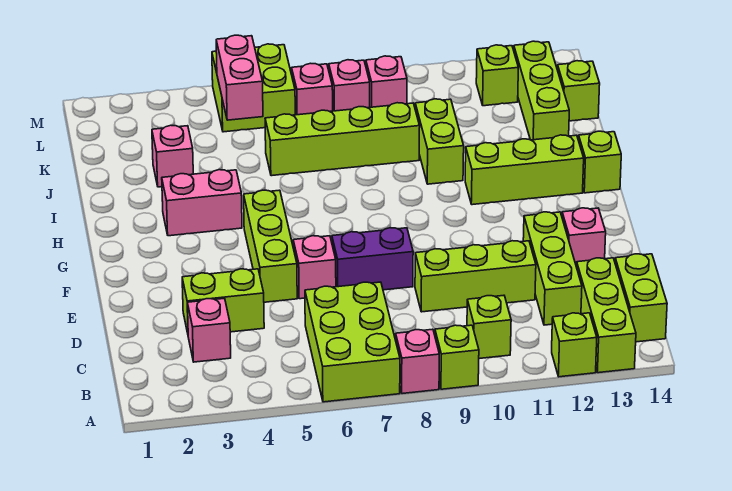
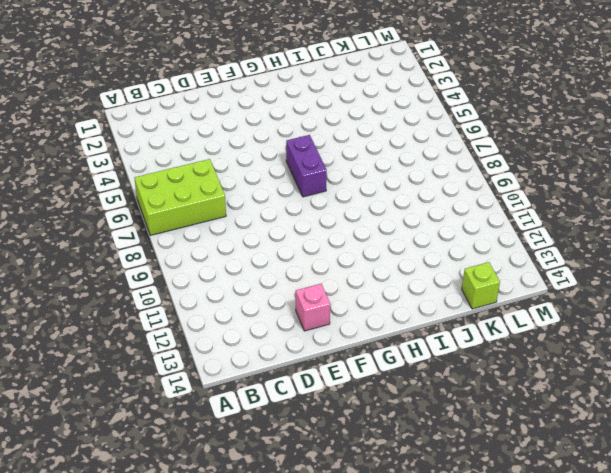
purple 1x2 brick [286,135,327,197] -> purple 1x2 brick moved to [332,228,413,290]
none -> pink 1x1 brick [396,329,439,394]
none -> lime 1x1 brick [435,325,479,389]
none -> lime 1x1 brick [552,313,597,377]

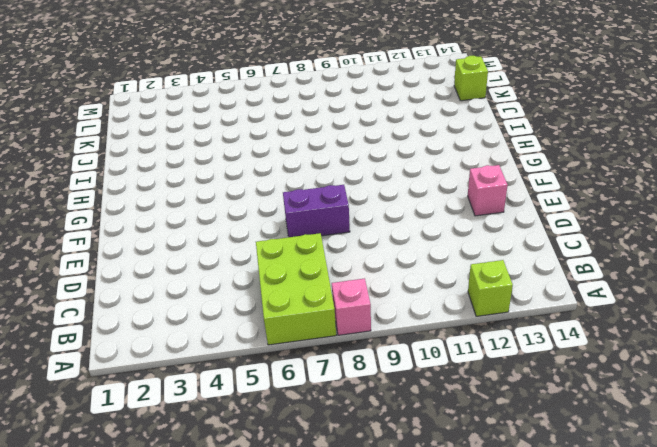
none -> lime 1x1 brick [435,325,479,389]
none -> lime 1x3 brick [577,258,636,373]
none -> lime 1x1 brick [467,295,511,359]

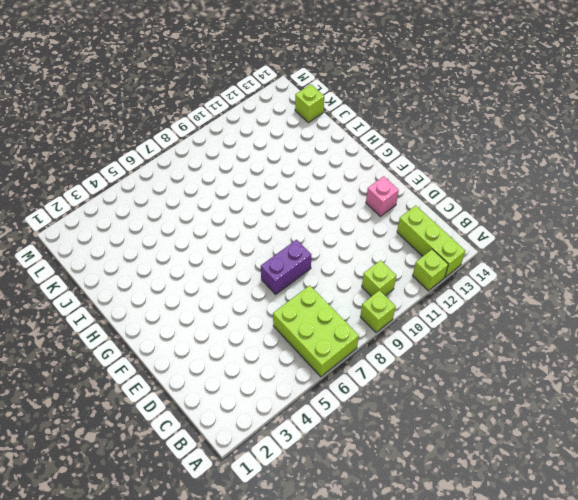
none -> pink 1x1 brick [396,329,439,394]
none -> lime 1x2 brick [615,254,667,342]
none -> pink 1x1 brick [187,298,231,362]

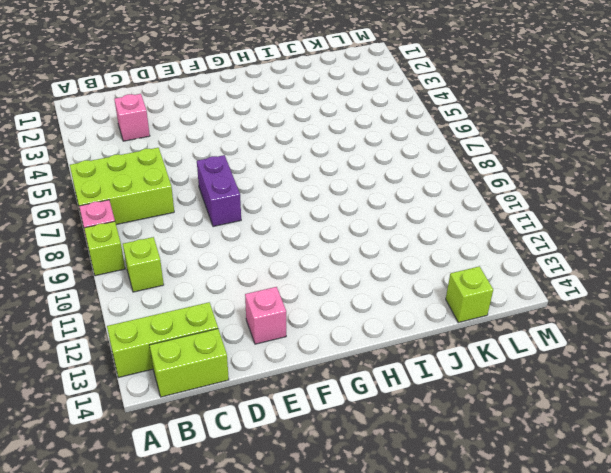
none -> lime 1x1 brick [552,313,597,377]
none -> lime 1x3 brick [523,212,582,325]
none -> lime 1x2 brick [182,269,264,333]

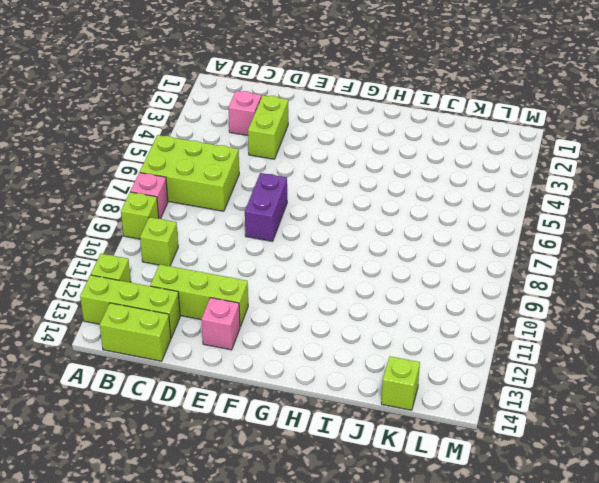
none -> lime 1x3 brick [415,241,536,312]
none -> lime 1x3 brick [244,190,297,302]
none -> pink 1x1 brick [293,236,336,299]

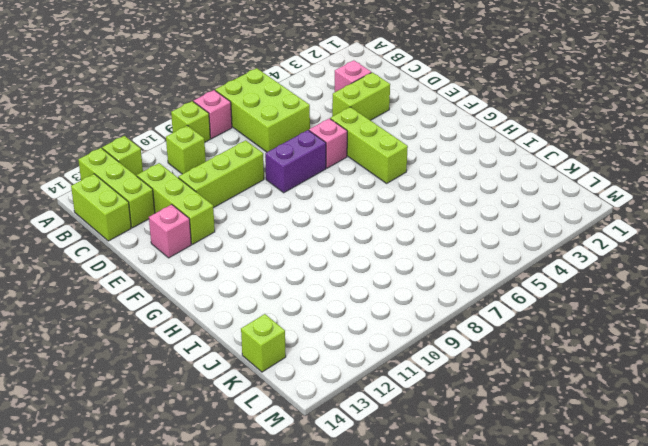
none -> pink 1x2 brick [162,170,242,236]
none -> lime 1x3 brick [465,135,584,205]
none -> lime 1x1 brick [579,131,621,193]

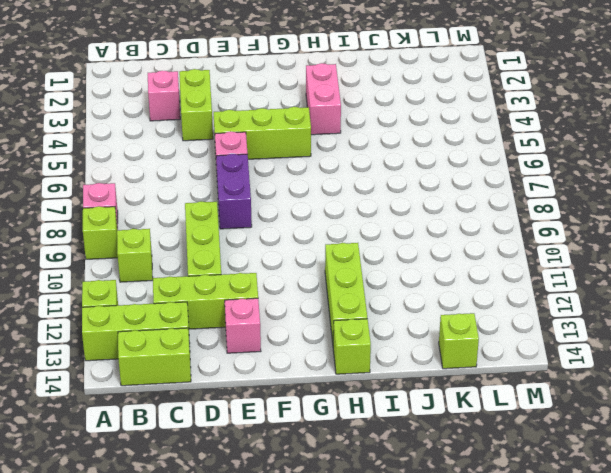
none -> lime 2x3 brick [305,282,400,402]
none -> lime 1x2 brick [415,99,464,184]
none -> pink 1x1 brick [152,125,193,187]

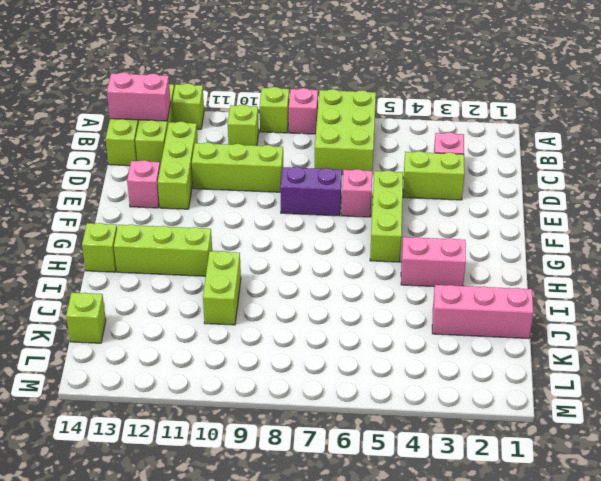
pink 1x2 brick [107,72,171,121] -> pink 1x2 brick turned to [216,35,263,120]
pink 1x3 brick [432,285,533,339] -> pink 1x1 brick [152,125,193,187]
none -> lime 1x4 brick [265,103,420,176]
none -> lime 1x3 brick [514,41,569,140]
none -> lime 2x2 brick [212,44,295,132]

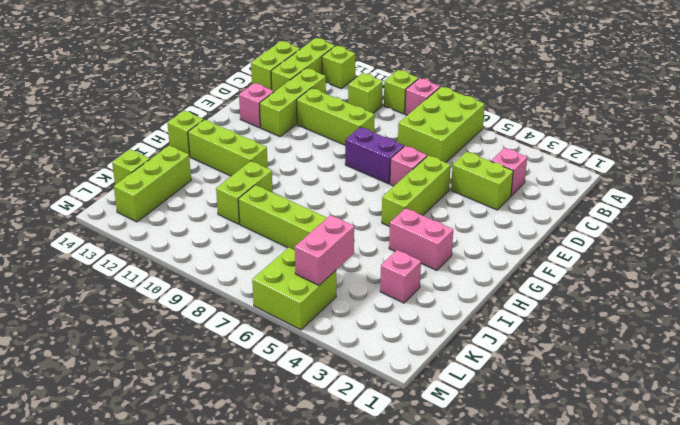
none -> pink 1x1 brick [292,63,333,115]
none -> pink 1x1 brick [329,60,370,111]
none -> pink 1x1 brick [366,56,407,107]

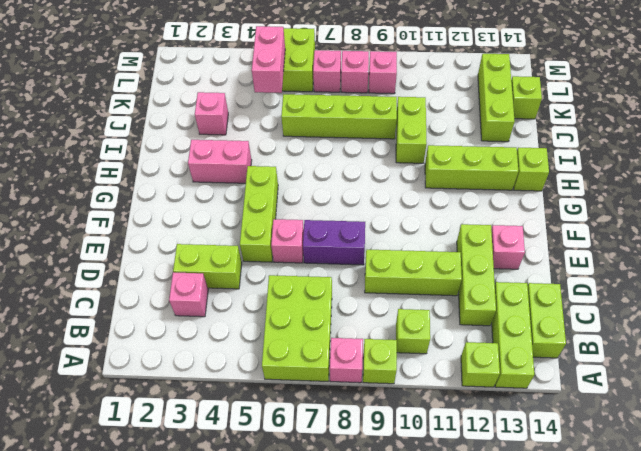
none -> lime 1x1 brick [476,45,518,106]

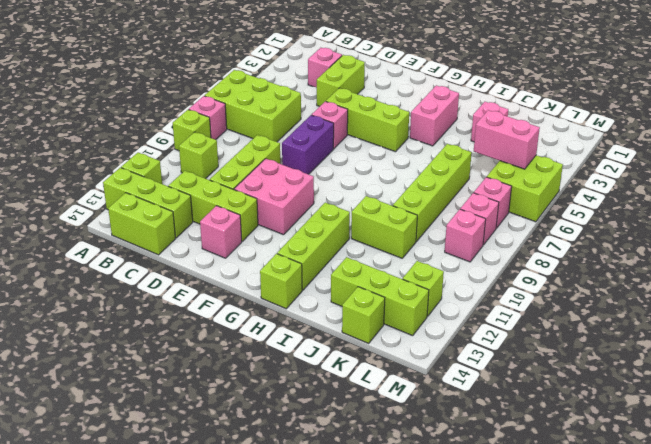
pink 2x2 brick [234,159,314,235] -> none

